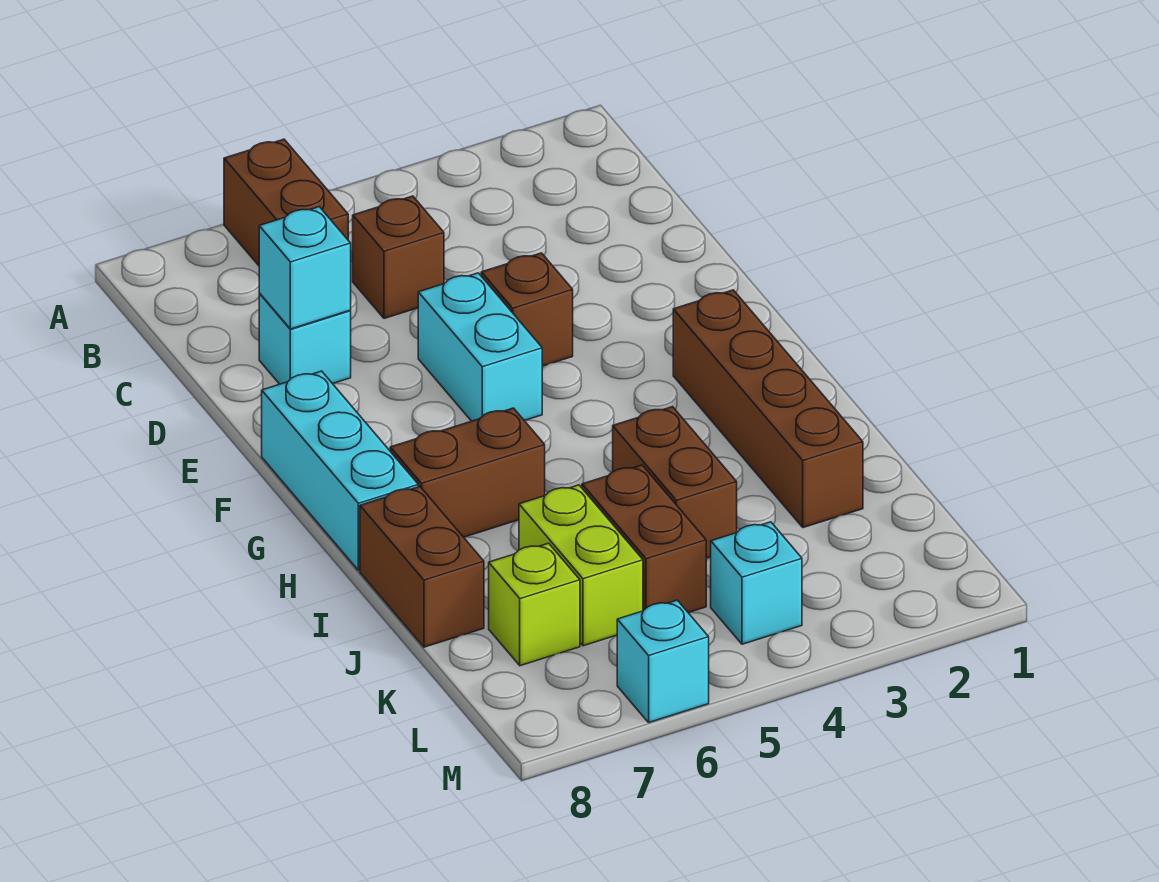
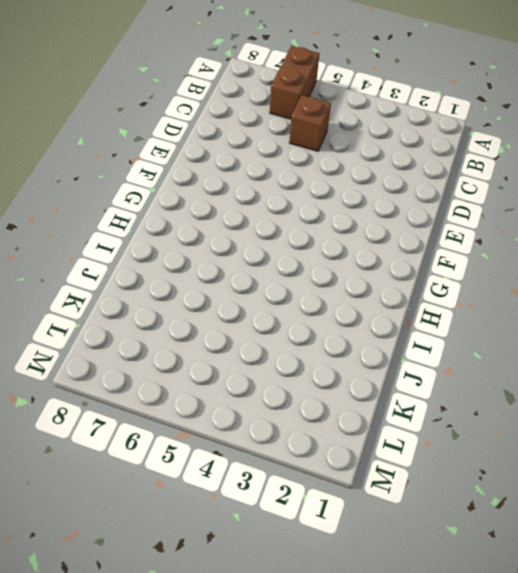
none -> cyan 1x1 brick [259,294,351,384]
none -> brown 1x1 brick [481,253,573,366]
none -> cyan 1x2 brick [418,273,542,421]

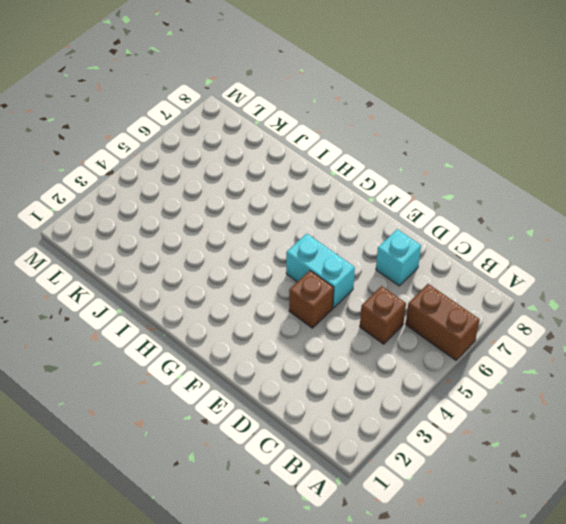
none -> cyan 1x3 brick [262,371,418,570]
none -> brown 1x4 brick [673,290,863,528]
none -> brown 1x2 brick [390,408,545,537]

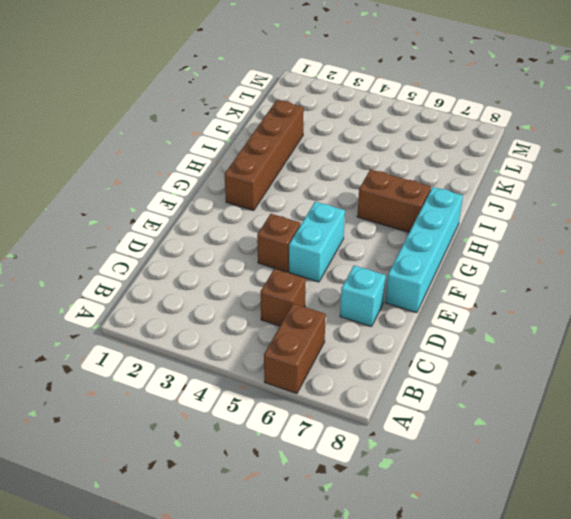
cyan 1x4 brick [385,187,463,313] -> cyan 1x3 brick [262,371,418,570]
none -> brown 1x2 brick [613,407,737,558]
none -> brown 1x2 brick [360,487,484,647]
none -> brown 1x2 brick [582,465,706,613]

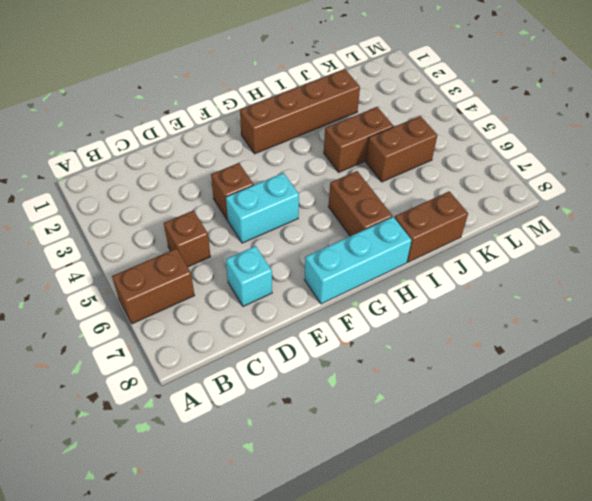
none -> lime 1x2 brick [519,485,643,646]
none -> lime 1x1 brick [489,543,580,666]
none -> cyan 1x1 brick [711,522,802,644]

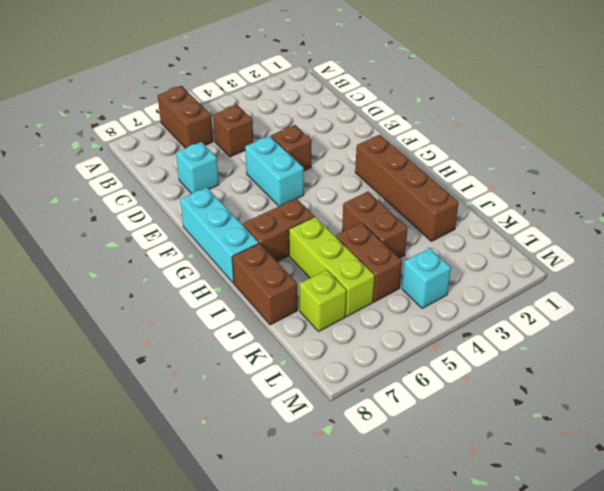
lime 1x3 brick [289,217,375,316] -> lime 1x2 brick [519,485,643,646]
none -> cyan 1x1 brick [617,600,709,722]
none -> cyan 1x1 brick [259,207,351,329]

